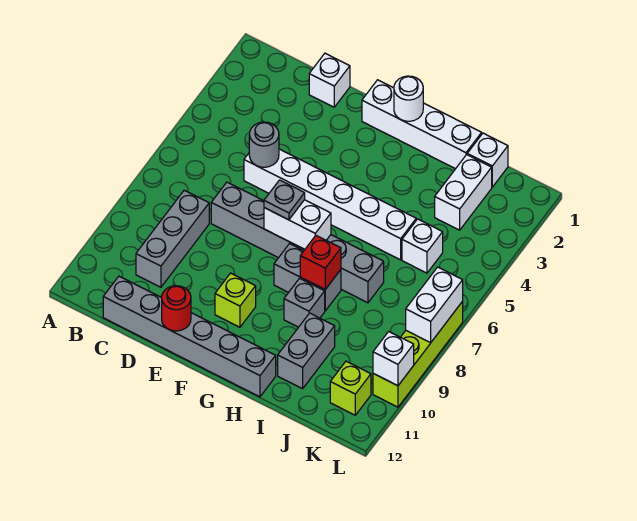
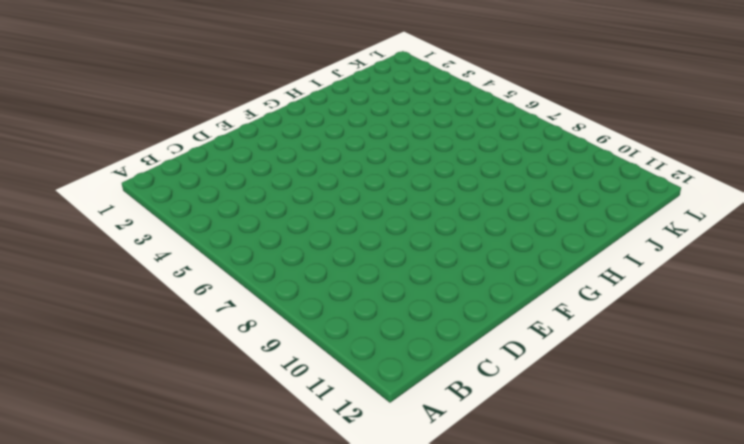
none -> grey 1x3 brick [136,190,209,287]
none -> grey 1x6 brick [103,276,276,397]
none -> white 1x1 brick [309,53,350,107]

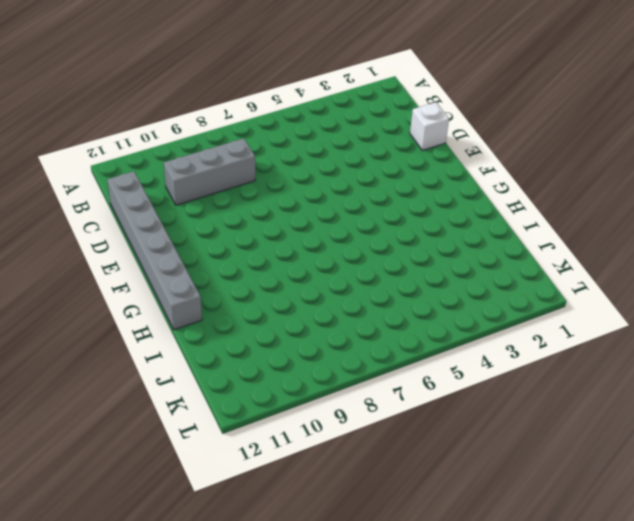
none -> white 1x6 brick [244,149,416,260]
none -> grey 1x6 brick [211,182,384,303]
none -> white 1x4 brick [362,80,482,169]

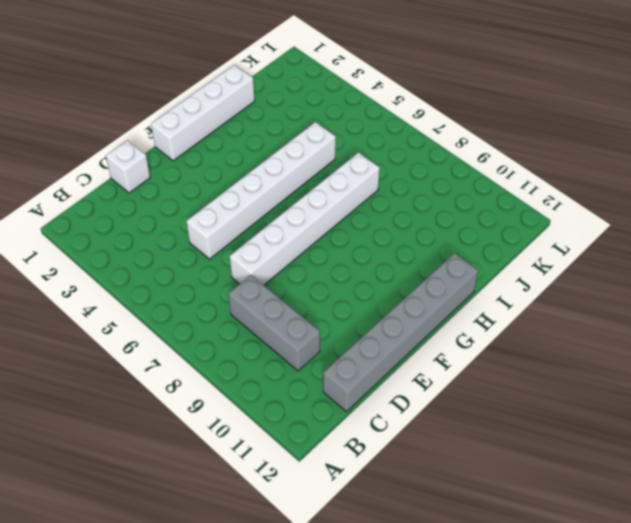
white 1x6 brick [230,153,380,285] -> grey 1x6 brick [211,182,384,303]
none -> lime 1x1 brick [215,273,256,327]
none -> grey 1x2 brick [274,244,341,311]
none -> grey 1x1 brick [284,278,325,327]

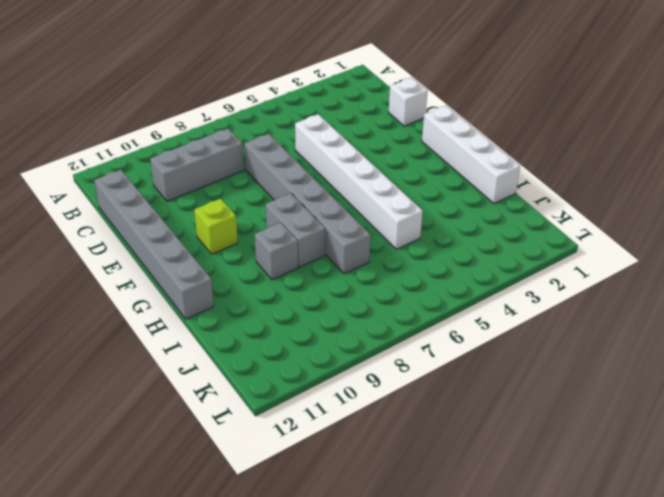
none -> grey 1x2 brick [278,313,335,389]
none -> white 1x1 brick [467,133,508,187]
none -> white 1x2 brick [435,155,492,230]

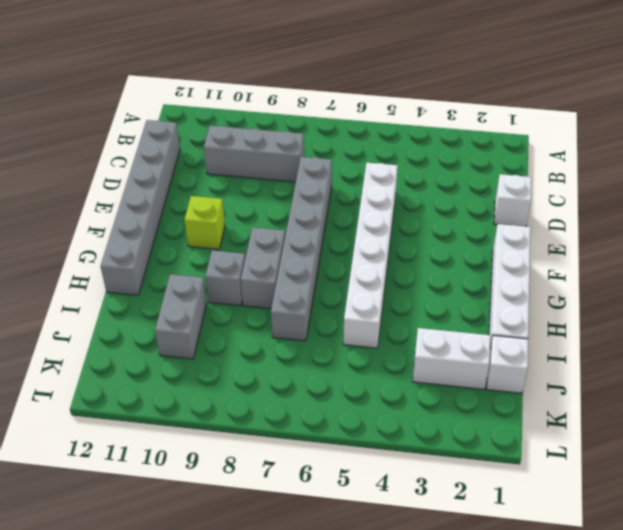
grey 1x2 brick [155,274,207,359] -> grey 1x2 brick turned to [278,313,335,389]
none -> white 1x1 brick [402,219,443,273]
none -> lime 1x1 brick [330,361,371,415]
none -> lime 1x4 brick [373,301,463,407]

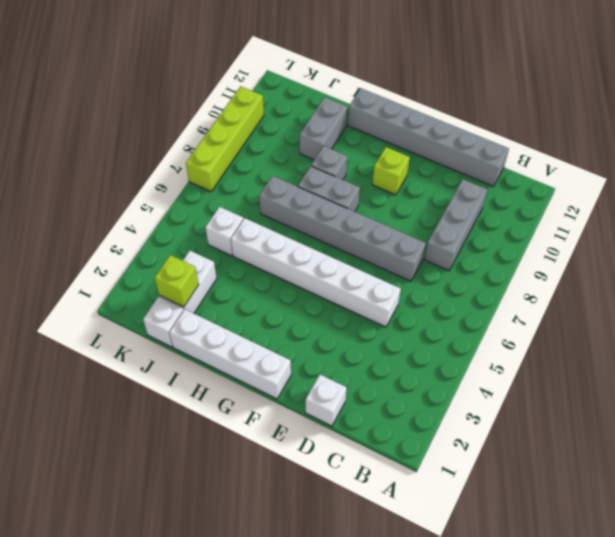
lime 1x1 brick [155,255,199,307] -> lime 1x1 brick moved to [330,361,371,415]
none -> grey 1x1 round brick [249,122,279,167]
none -> red 1x1 round brick [162,286,191,331]
none -> white 1x2 brick [264,200,331,250]

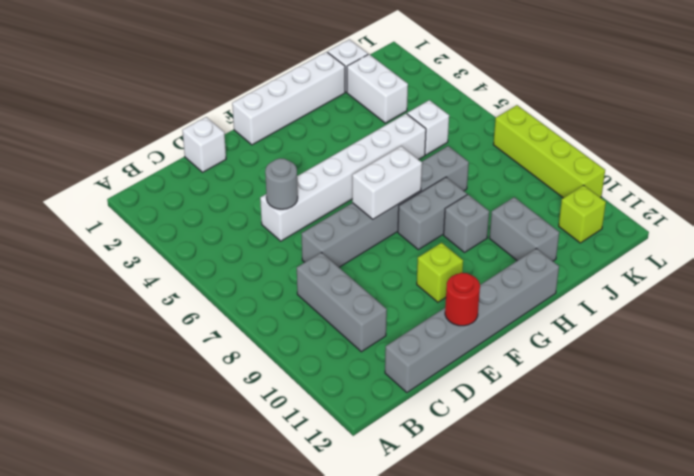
none -> white 1x1 round brick [394,76,423,121]
none -> red 1x1 brick [300,236,341,289]
none -> white 1x2 brick [406,267,463,343]

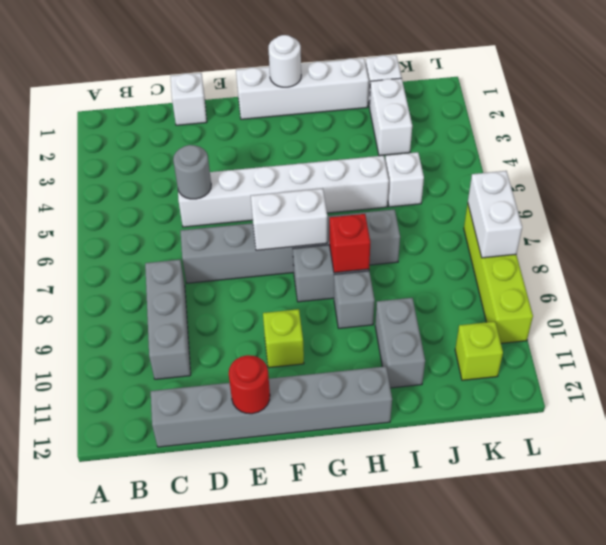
none -> white 1x1 brick [373,332,414,386]
none -> grey 1x1 plate [264,180,305,220]

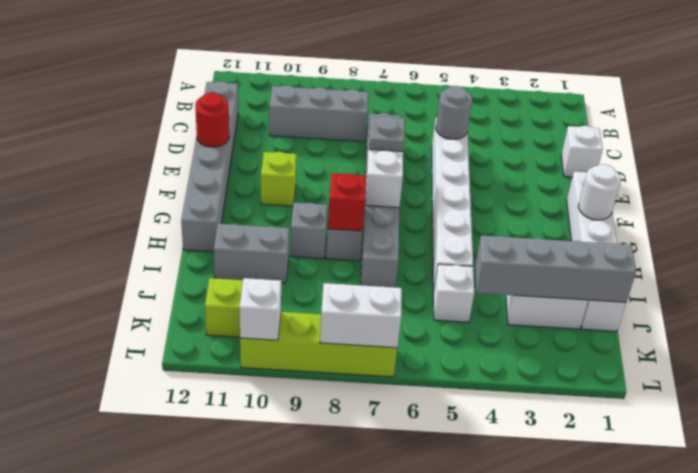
grey 1x4 brick [475,236,636,302] -> none

